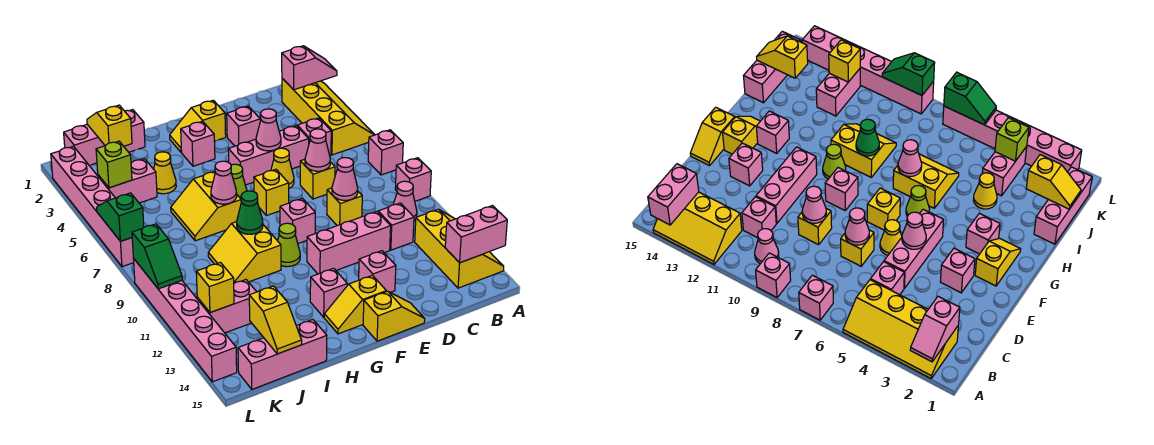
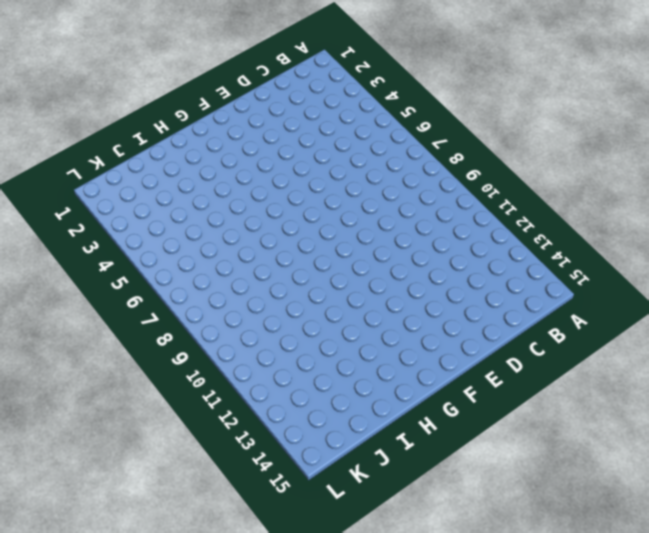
none -> yellow 2x4 slope [282,78,375,155]
none -> pink 1x1 brick [368,130,403,175]
none -> pink 1x1 brick [395,158,431,201]
none -> yellow 2x3 slope [415,209,504,288]

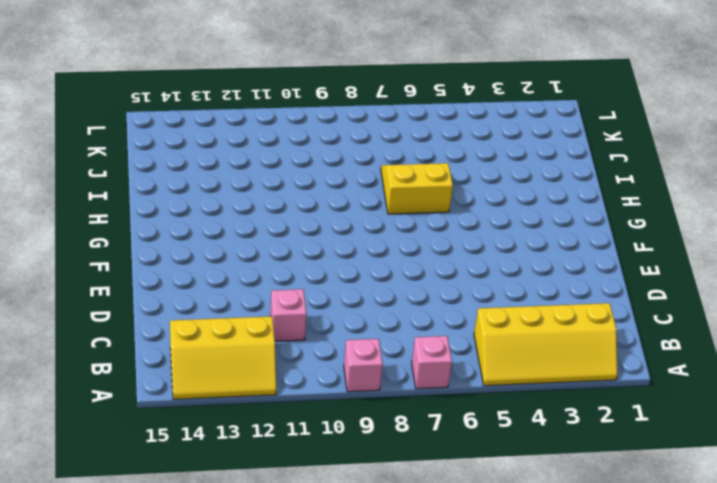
none -> pink 1x1 cone [393,181,417,220]
none -> pink 1x1 brick [297,118,331,156]
none -> pink 1x3 brick [228,126,309,185]
none -> yellow 1x1 brick [300,159,335,199]

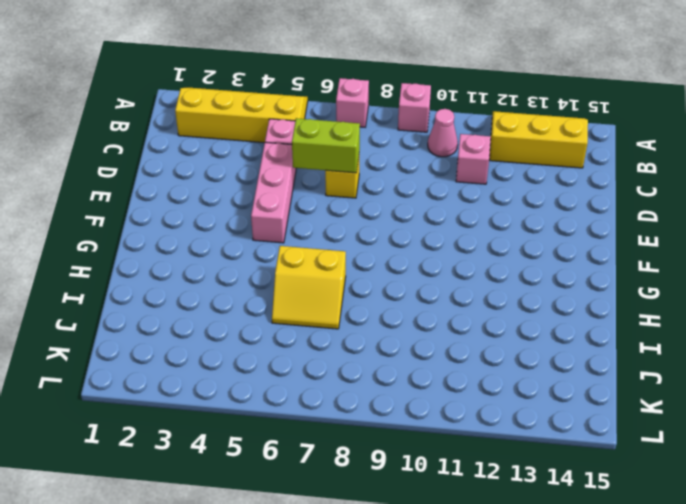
lime 1x2 brick [292,118,360,173] -> pink 1x1 cone [305,129,330,171]
none -> yellow 1x1 brick [327,188,362,226]
none -> pink 1x3 brick [307,212,391,274]
none -> pink 1x1 brick [227,106,260,146]
none -> yellow 1x1 cone [271,148,294,188]

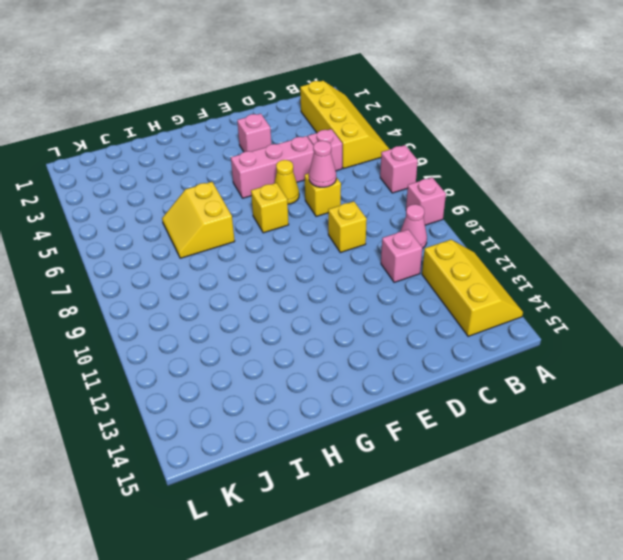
none -> pink 1x3 brick [307,212,391,274]
none -> pink 1x1 brick [359,251,396,292]
none -> yellow 1x2 slope [363,291,425,341]
none -> yellow 1x2 slope [170,100,226,152]

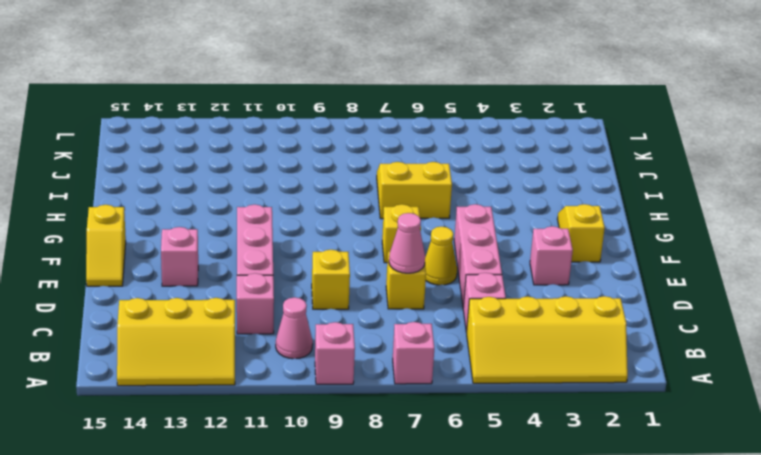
none -> pink 1x1 brick [280,198,315,244]
none -> yellow 1x2 slope [324,275,386,334]
none -> pink 1x1 brick [181,121,215,166]
none -> lime 1x1 cone [231,164,247,199]

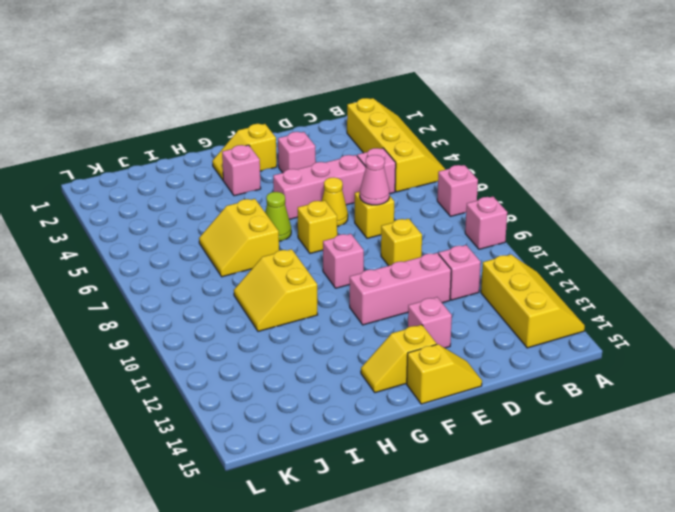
none -> pink 1x1 cone [393,181,417,220]
none -> lime 1x1 cone [278,223,300,267]
none -> pink 1x1 brick [310,268,347,317]
none -> pink 1x3 brick [64,110,145,165]

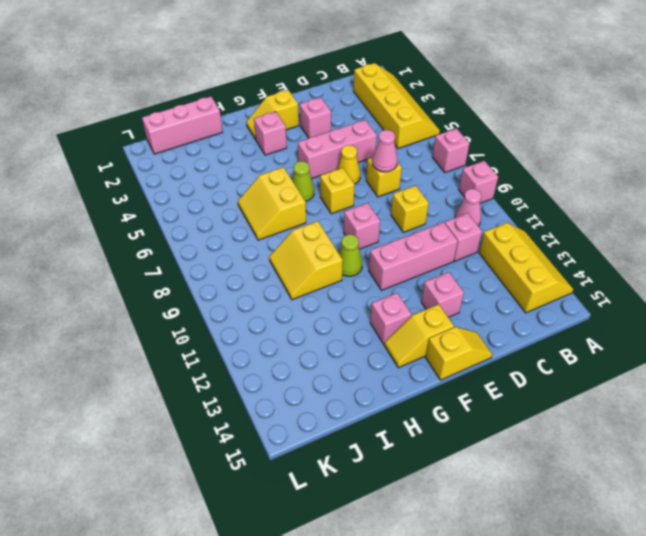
none -> pink 1x1 brick [297,118,331,156]
none -> yellow 1x1 cone [154,152,176,194]
none -> pink 1x3 brick [238,320,327,389]
none -> pink 1x2 brick [98,159,157,203]

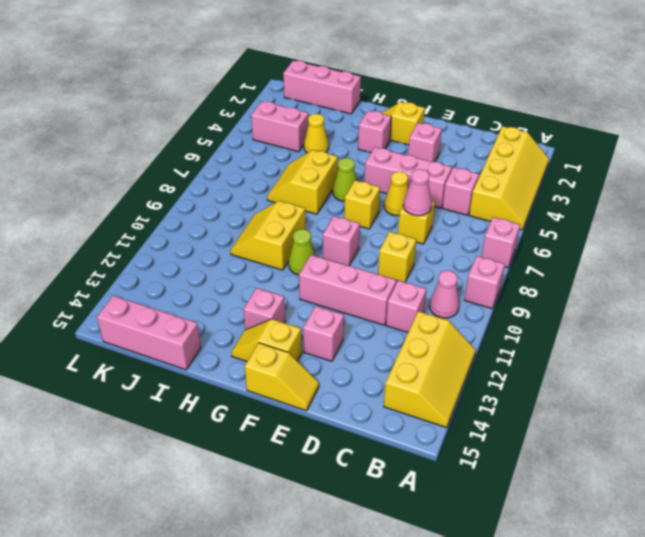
none -> pink 1x2 brick [197,280,256,333]
none -> pink 1x6 brick [51,146,134,267]
none -> pink 1x6 brick [133,258,237,382]
none -> pink 1x2 slope [282,46,337,90]

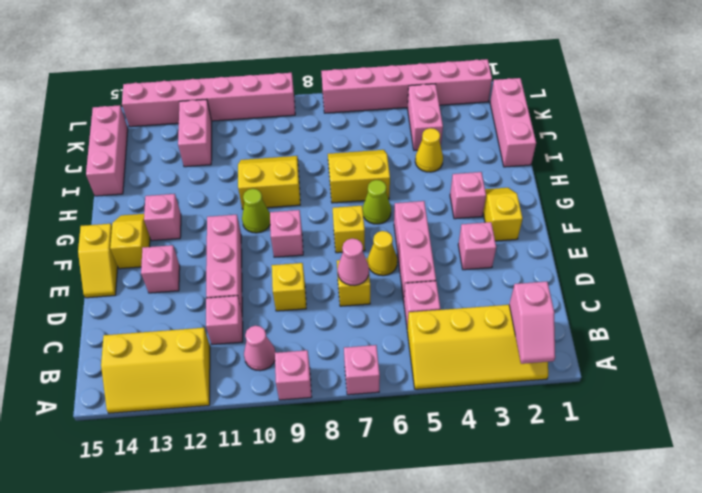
none -> pink 1x2 brick [445,206,507,263]
none -> pink 1x1 cone [332,158,358,200]
none -> pink 1x1 cone [256,109,281,151]
none -> pink 1x1 cone [211,161,237,204]

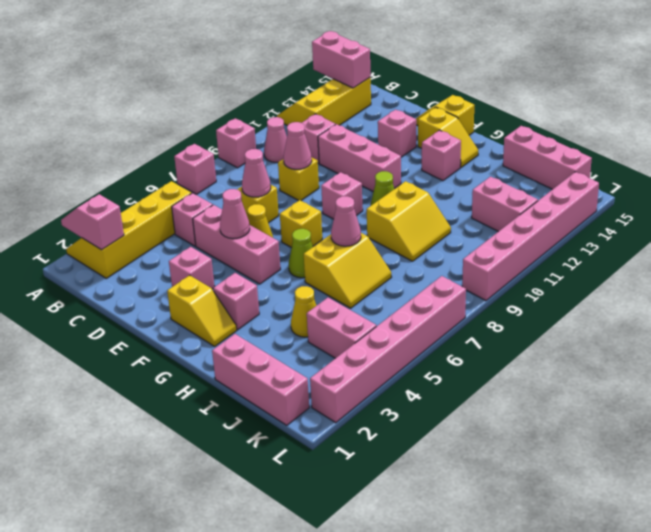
none -> green 1x1 cone [237,191,263,234]
none -> yellow 1x2 slope [87,105,132,146]
none -> yellow 1x2 slope [249,286,302,354]
none -> lime 1x1 brick [96,141,132,188]

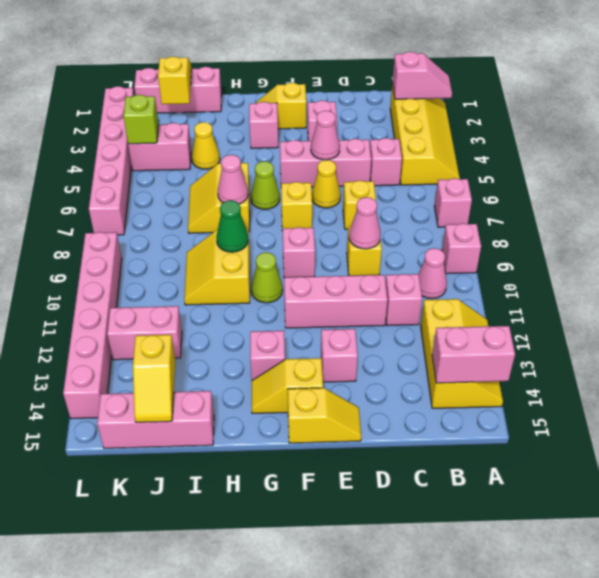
none -> pink 1x1 cone [305,129,330,171]
none -> yellow 1x1 brick [196,263,234,313]
none -> green 1x2 slope [97,193,144,241]
none -> green 1x2 slope [132,224,182,289]

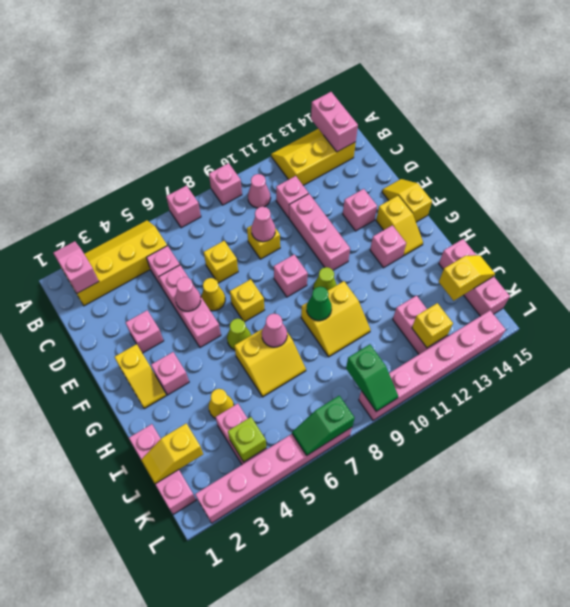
green 1x2 slope [346,344,398,412] -> green 1x2 slope turned to [132,224,182,289]
none -> pink 1x1 cone [305,129,330,171]

